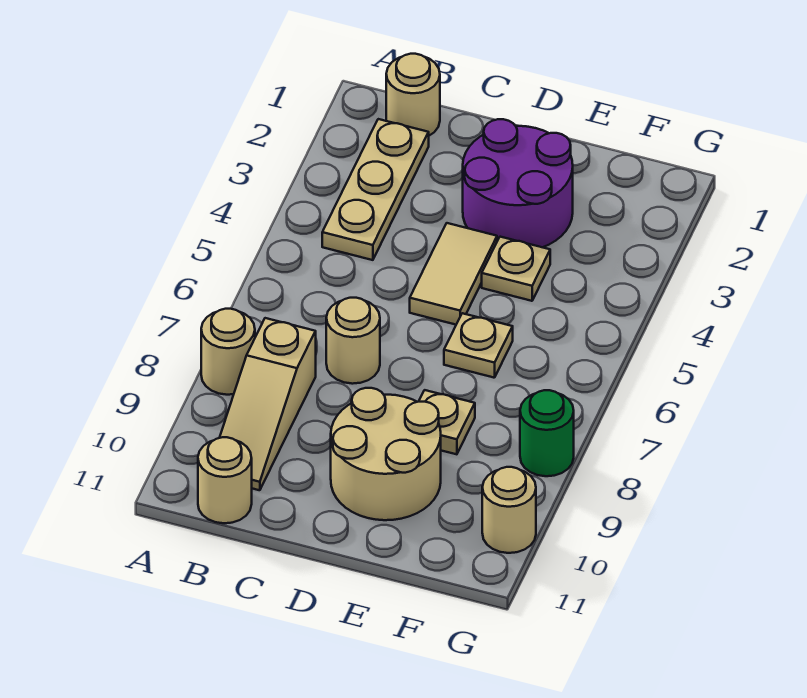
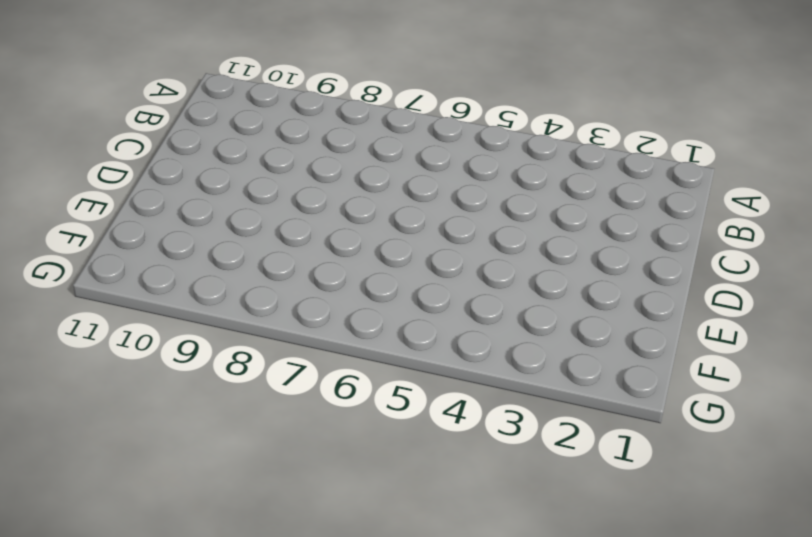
none -> tan 1x1 round brick [201,309,255,395]
none -> tan 1x1 round brick [386,54,440,136]
none -> tan 1x3 plate [322,119,429,260]

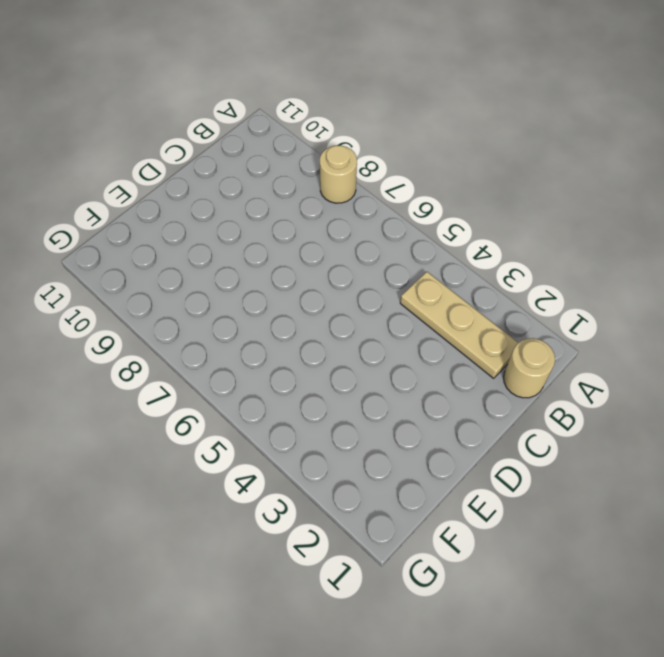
none -> tan 1x3 slope [220,318,316,490]
none -> tan 1x1 round brick [198,437,252,523]
none -> tan 1x1 round brick [326,298,380,384]

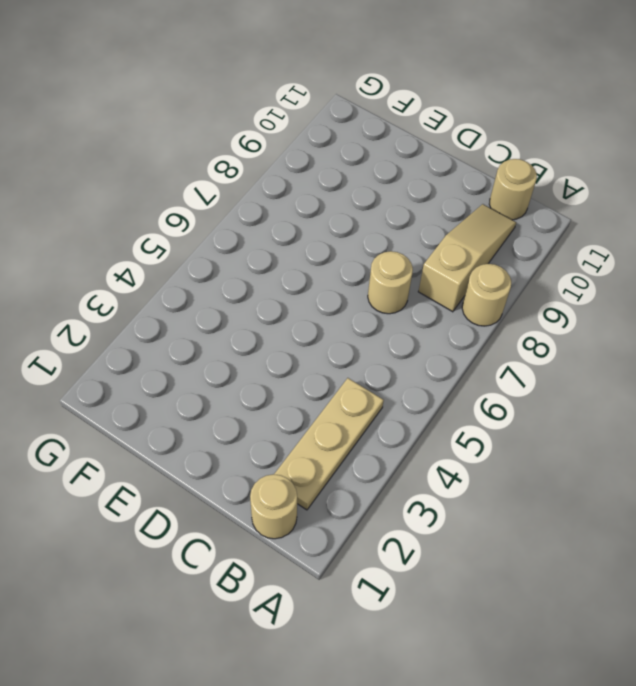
none -> purple 2x2 round brick [463,119,573,247]
none -> tan 1x2 tile [410,223,497,325]
none -> tan 2x2 round brick [331,388,441,520]

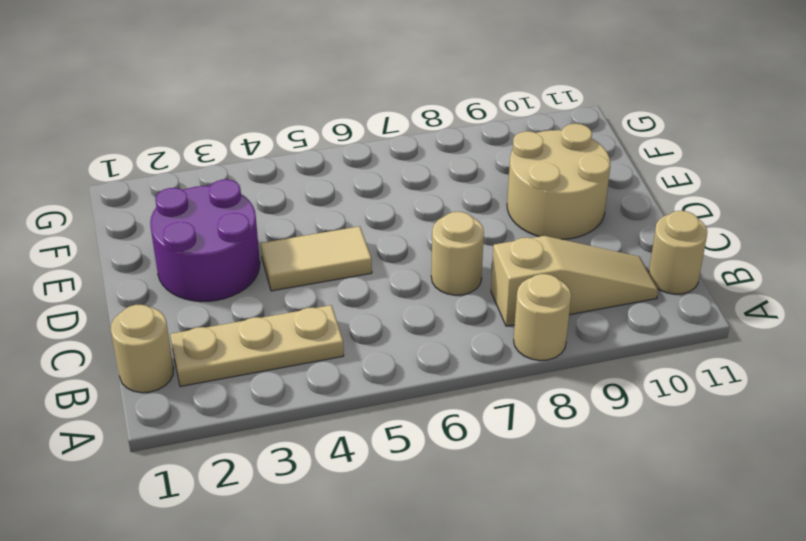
none -> tan 1x1 plate [482,237,550,301]
none -> tan 1x1 plate [444,313,513,378]
none -> tan 1x1 plate [419,390,475,454]

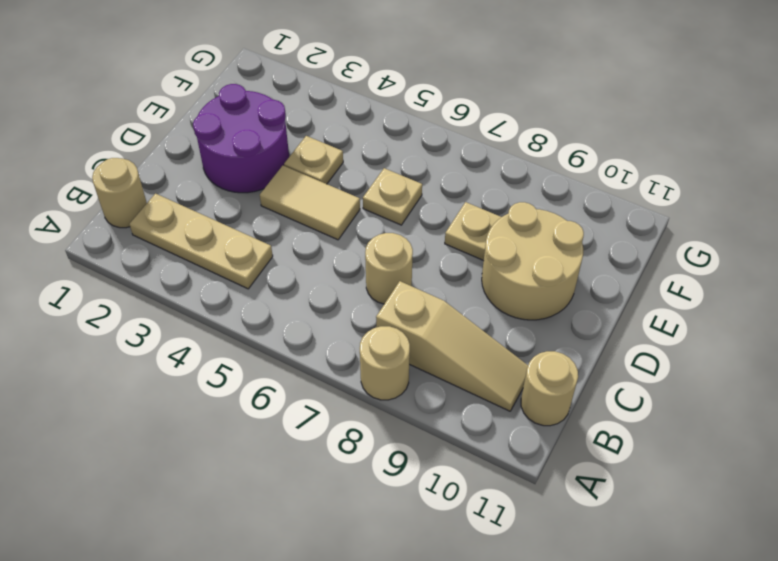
none -> green 1x1 round brick [520,390,574,476]
none -> tan 1x1 round brick [482,467,536,553]

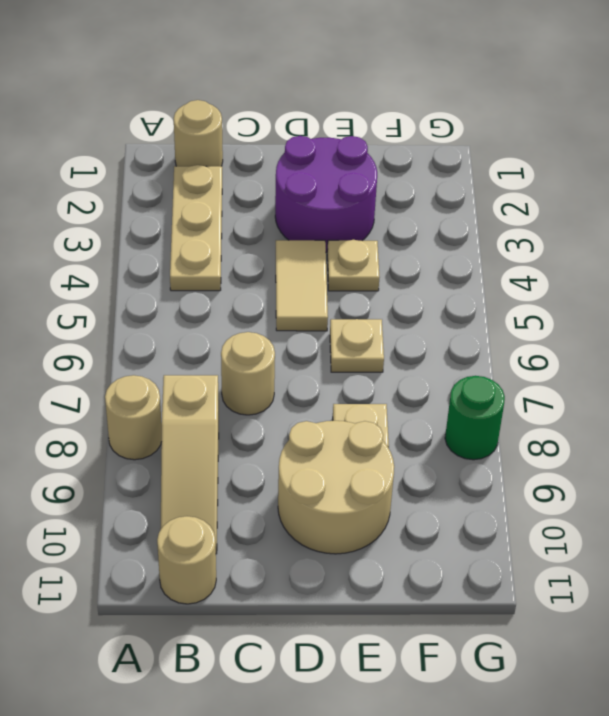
none -> tan 1x1 round brick [482,467,536,553]

